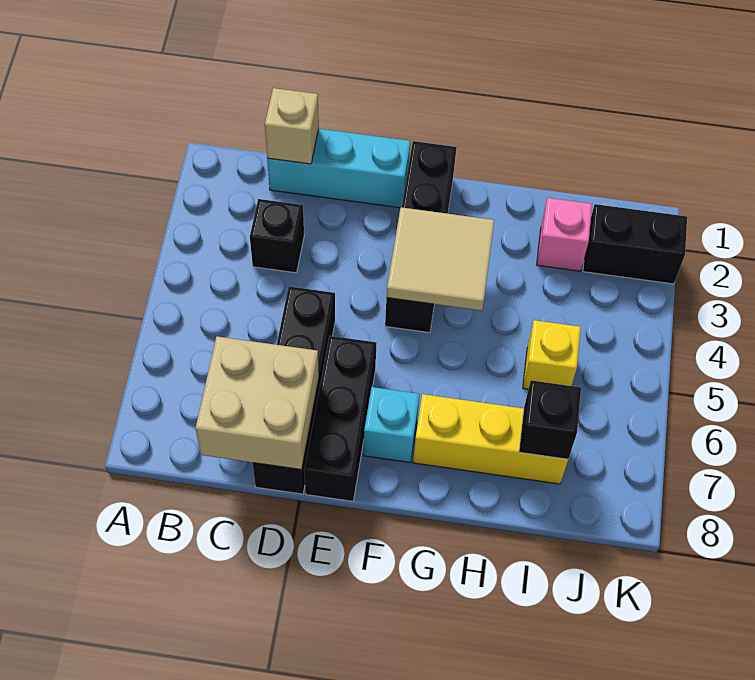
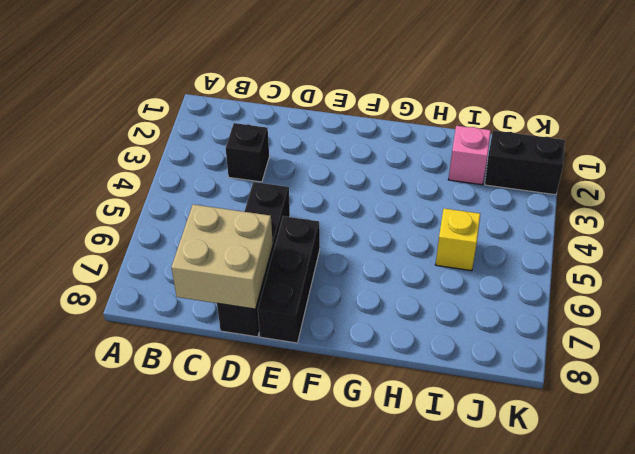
none -> cyan 1x3 brick [267,129,410,208]
none -> black 1x4 brick [385,141,457,333]
none -> cyan 1x1 brick [363,387,420,462]

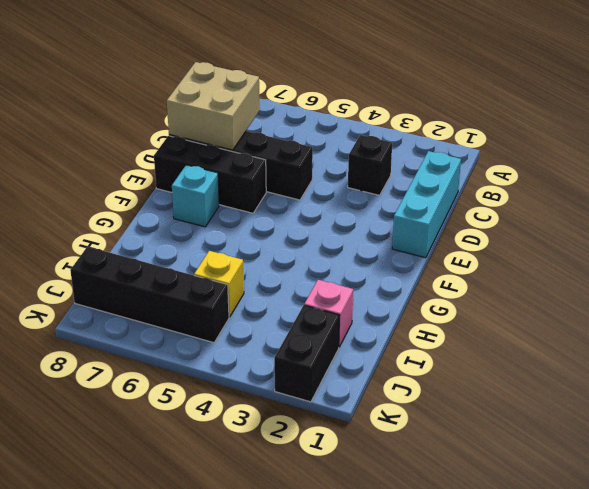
black 1x4 brick [70,247,229,343] -> black 1x4 brick moved to [385,141,457,333]
none -> yellow 1x3 brick [413,394,568,484]
none -> tan 1x1 brick [265,88,319,164]
none -> tan 2x2 tile [387,207,494,311]

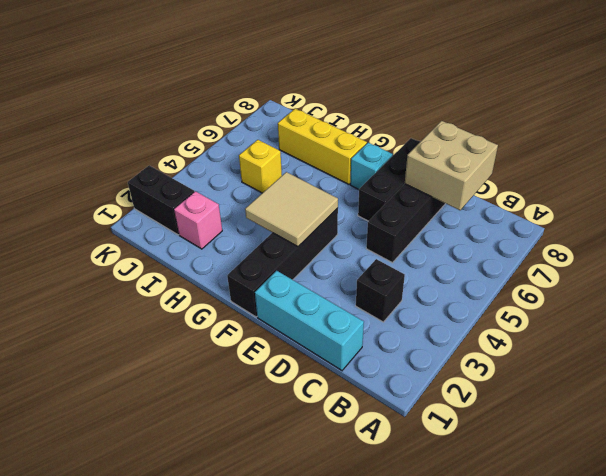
none -> tan 1x1 brick [265,88,319,164]
none -> black 1x1 brick [519,380,581,459]

